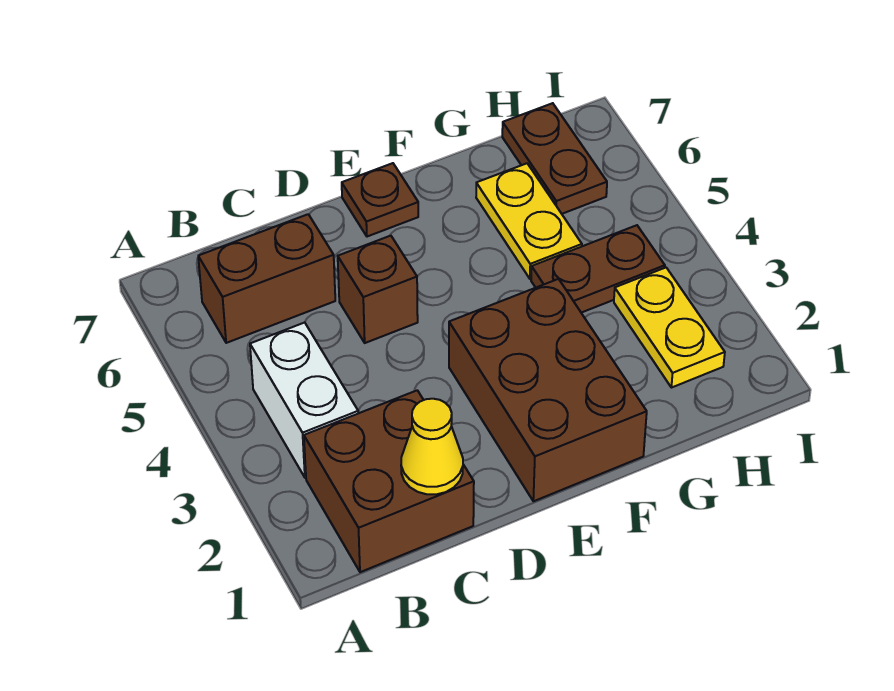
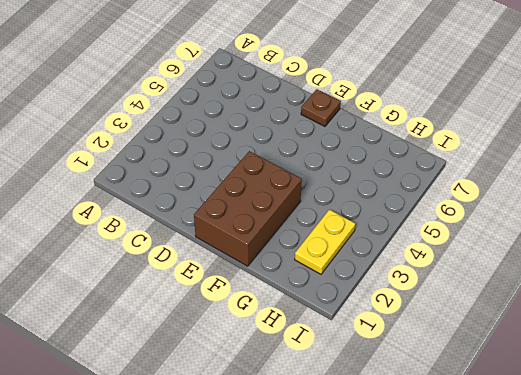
none -> brown 2x2 brick [304,390,474,572]
none -> white 1x2 brick [250,323,358,478]

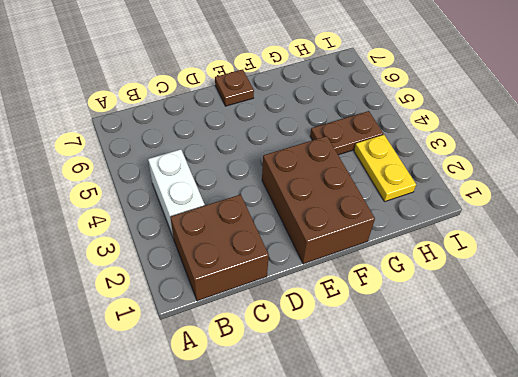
none -> brown 1x2 brick [198,214,335,343]
none -> brown 1x1 brick [338,236,418,343]

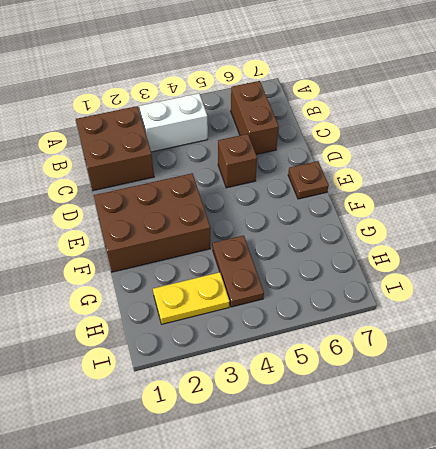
none -> yellow 1x2 plate [476,163,582,279]
none -> brown 1x2 plate [502,103,607,214]

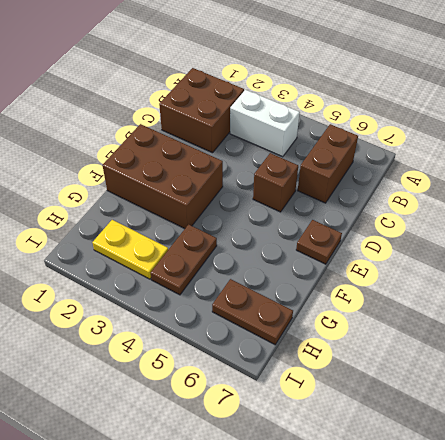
none -> yellow 1x2 plate [476,163,582,279]
none -> yellow 1x1 cone [401,399,463,494]

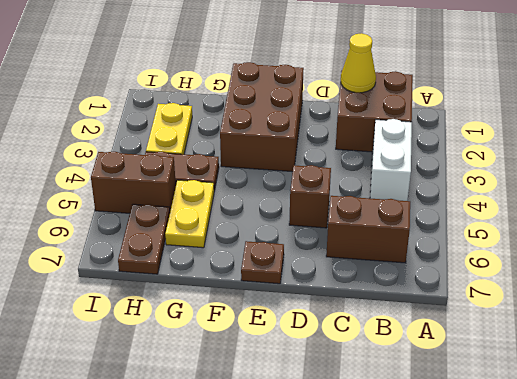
brown 1x2 brick [91,152,176,213] -> none

